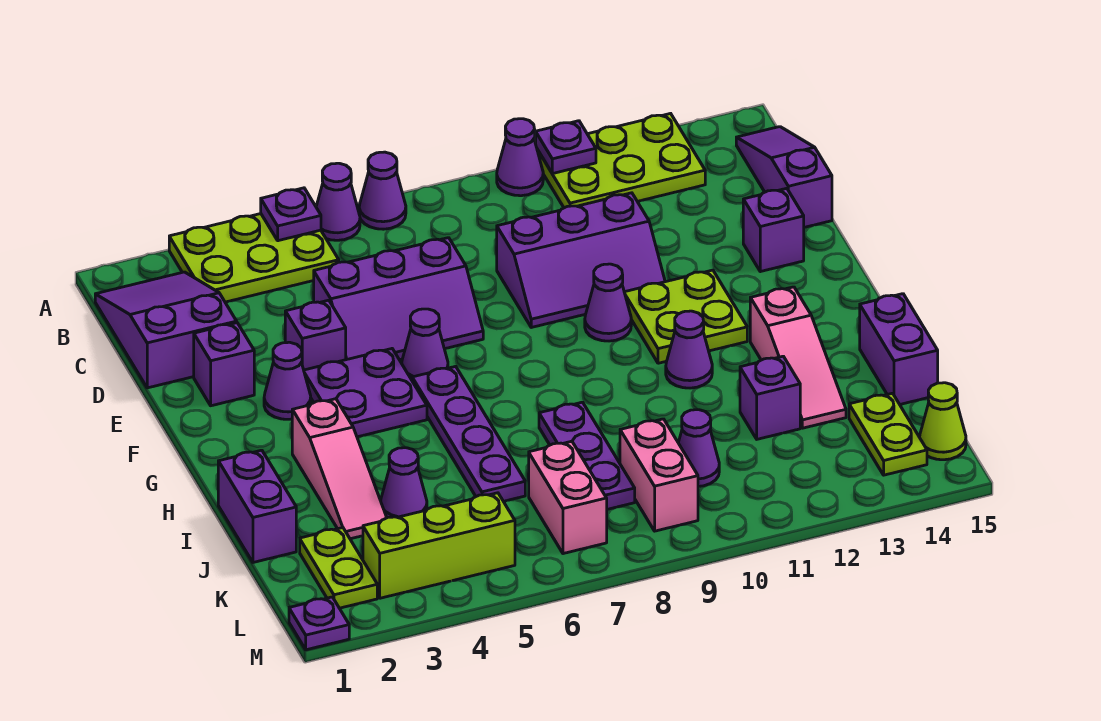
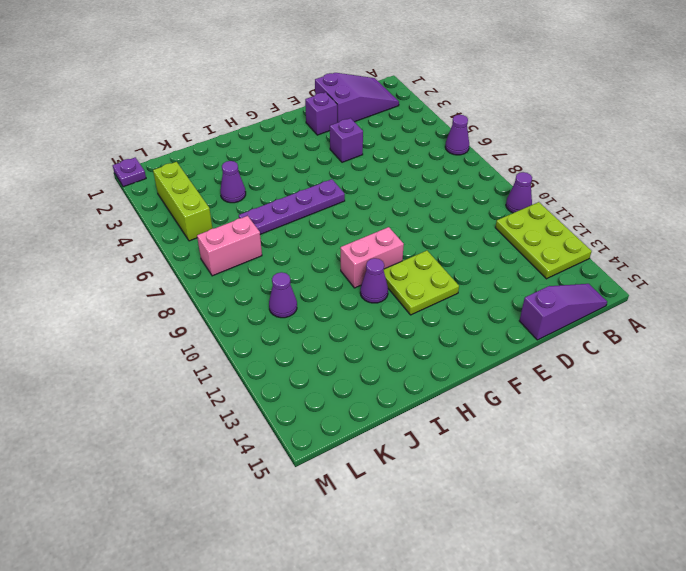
pink 1x2 brick [340,227,404,288] -> pink 1x2 brick moved to [620,419,698,531]
none -> lime 2x3 plate [169,214,339,302]
none -> purple 1x1 cone [359,152,406,229]
none -> purple 2x3 slope [314,238,483,360]
none -> purple 2x3 slope [497,193,665,327]

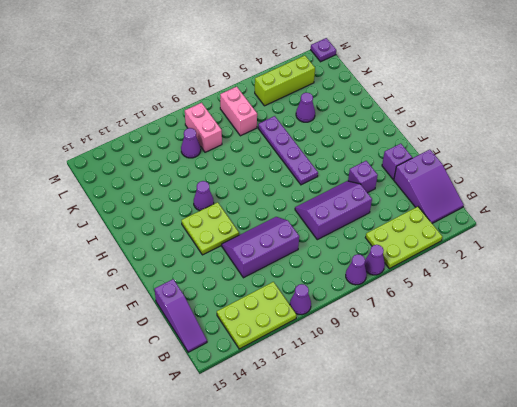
none -> purple 1x1 brick [743,188,804,272]
none -> purple 1x1 cone [264,342,311,419]
none -> purple 2x2 plate [304,349,427,437]
none -> purple 1x1 cone [402,309,448,380]

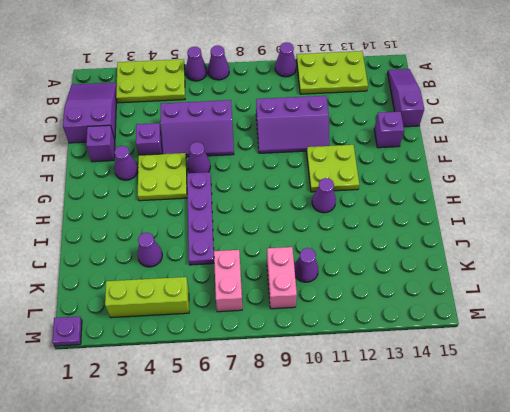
lime 2x2 plate [138,153,187,201] -> purple 2x2 plate [304,349,427,437]
none -> purple 1x1 cone [585,264,631,341]
none -> pink 1x3 slope [292,399,387,539]
none -> pink 1x3 slope [750,287,846,428]
none -> purple 1x2 brick [218,450,296,562]

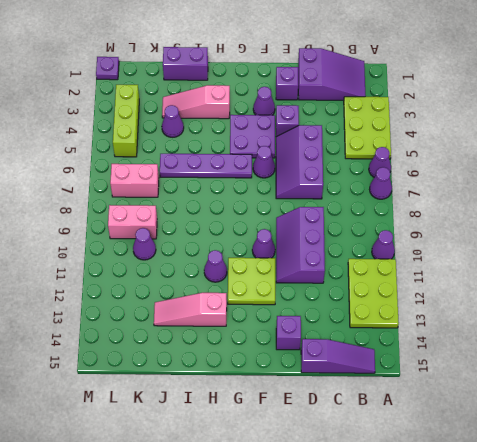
none -> purple 1x3 plate [539,402,635,509]
none -> purple 1x2 brick [860,294,938,404]
none -> purple 1x1 brick [740,356,800,439]
none -> lime 1x2 plate [300,528,377,608]

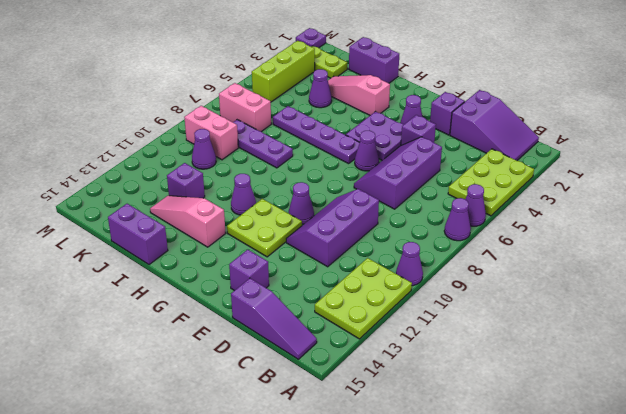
none -> lime 1x2 plate [849,393,927,475]
none -> lime 1x1 cone [920,383,966,460]
none -> purple 1x1 plate [261,188,321,241]
none -> purple 1x1 plate [536,121,596,174]

